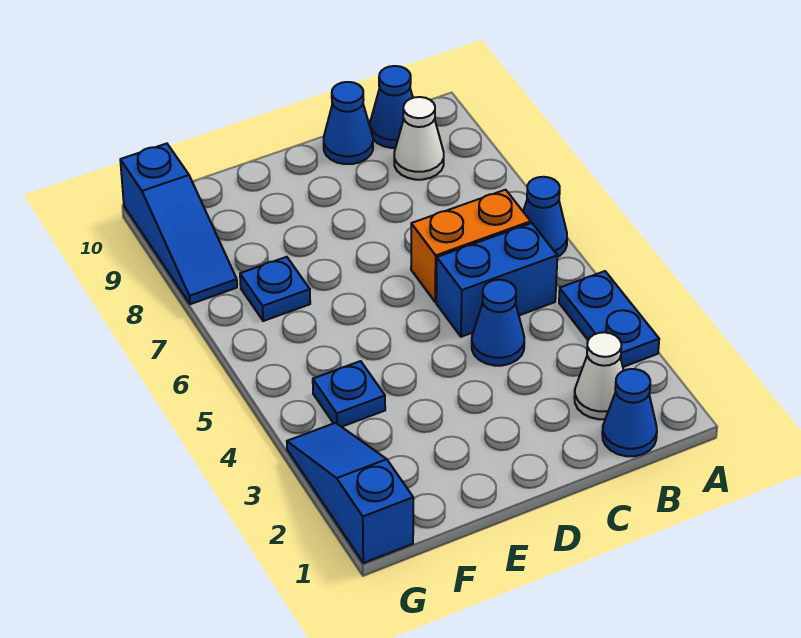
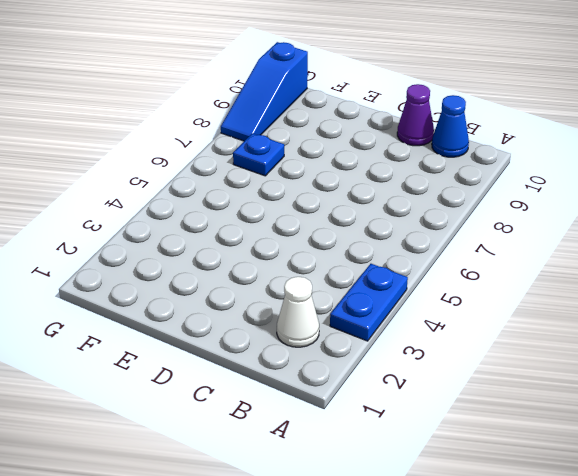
purple 1x1 cone [397,84,434,146] -> blue 1x1 cone [324,82,373,164]
none -> blue 1x1 cone [523,177,567,257]
none -> blue 1x1 cone [602,369,657,456]
none -> blue 1x2 brick [436,223,557,337]

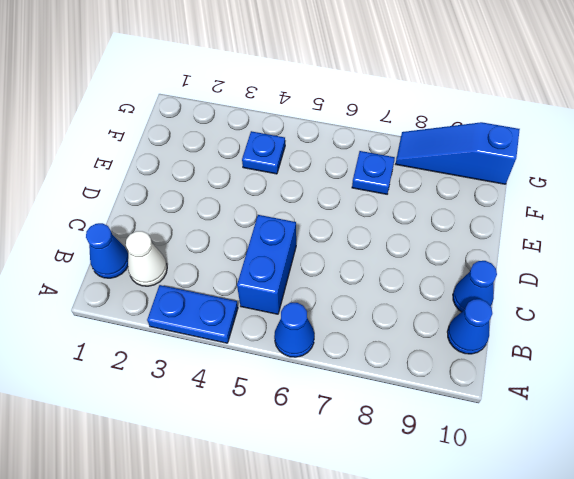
none -> orange 1x2 brick [411,190,531,302]
none -> white 1x1 cone [394,97,444,180]
none -> blue 1x1 cone [472,280,524,366]

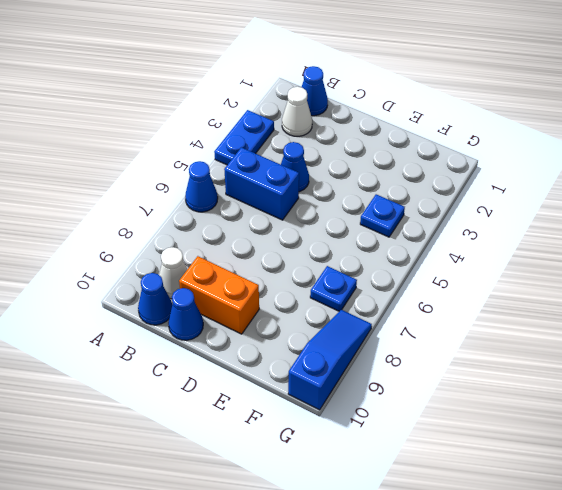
orange 1x2 brick [179,256,259,334] -> orange 1x2 brick moved to [411,190,531,302]
none -> blue 1x3 slope [287,423,413,563]

